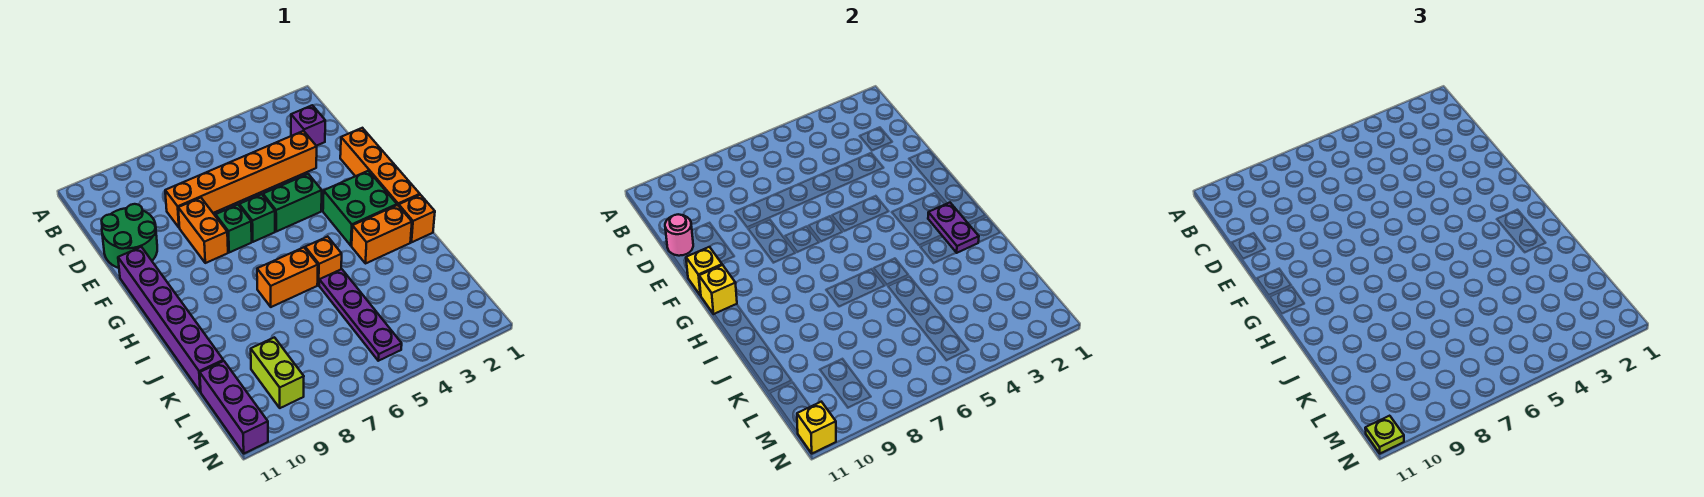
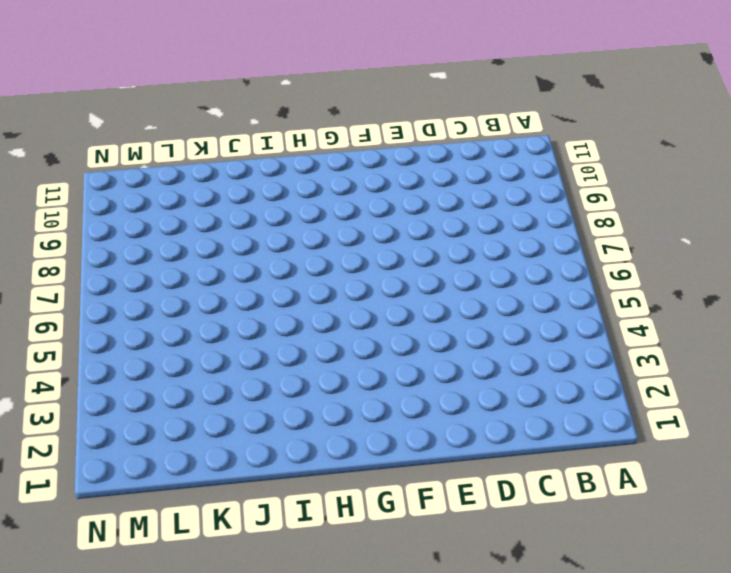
none -> purple 1x1 brick [291,105,325,146]
none -> orange 1x6 brick [165,131,317,228]
none -> green 2x2 round brick [102,204,157,268]

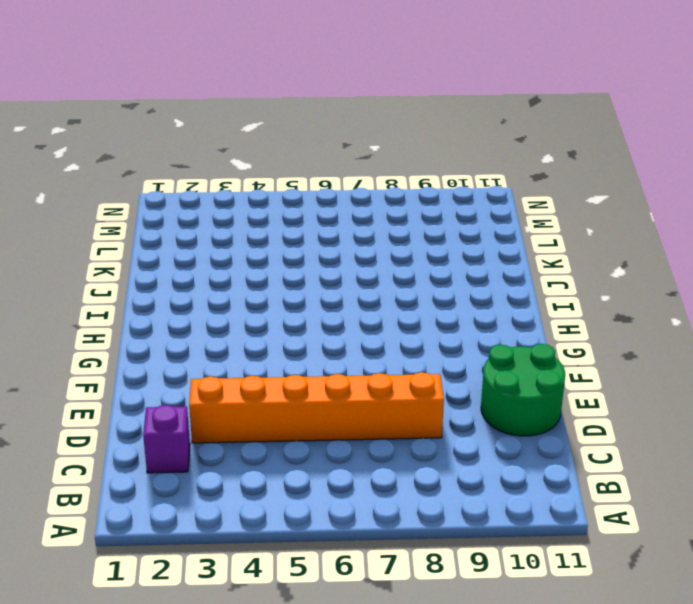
none -> orange 1x4 brick [340,128,420,206]
none -> orange 1x2 brick [178,198,228,263]
none -> green 1x2 brick [263,174,322,231]

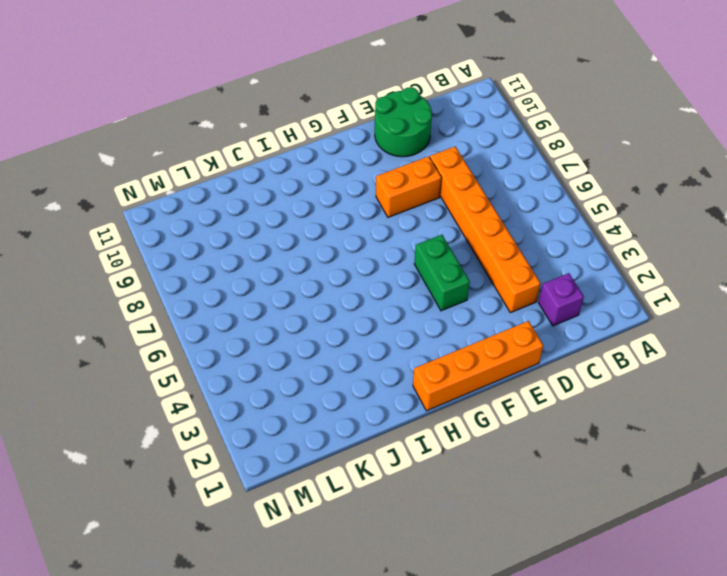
none -> green 1x1 brick [239,194,275,242]
none -> green 1x1 brick [216,205,252,252]
none -> purple 1x6 brick [118,247,223,392]

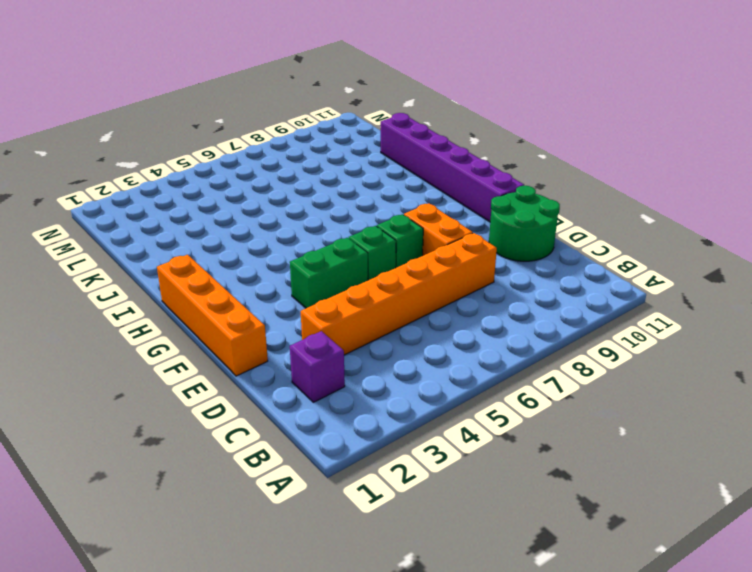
none -> green 2x2 brick [323,171,397,246]
none -> orange 1x1 brick [399,195,435,242]
none -> orange 1x2 brick [352,205,412,264]

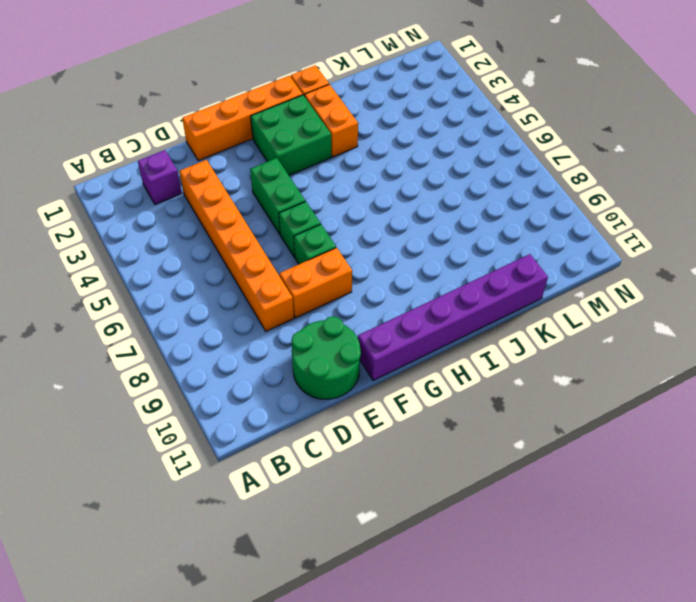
none -> orange 1x1 brick [305,237,342,285]
none -> orange 1x2 brick [257,247,318,307]
none -> purple 1x4 plate [319,269,402,361]

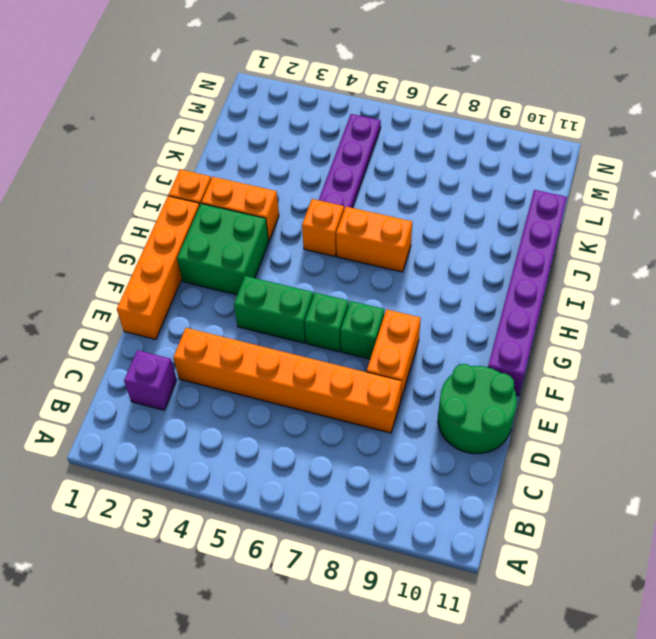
none -> lime 1x2 brick [251,337,304,408]
none -> purple 1x3 brick [200,361,268,453]
none -> pink 1x1 round brick [665,214,693,256]

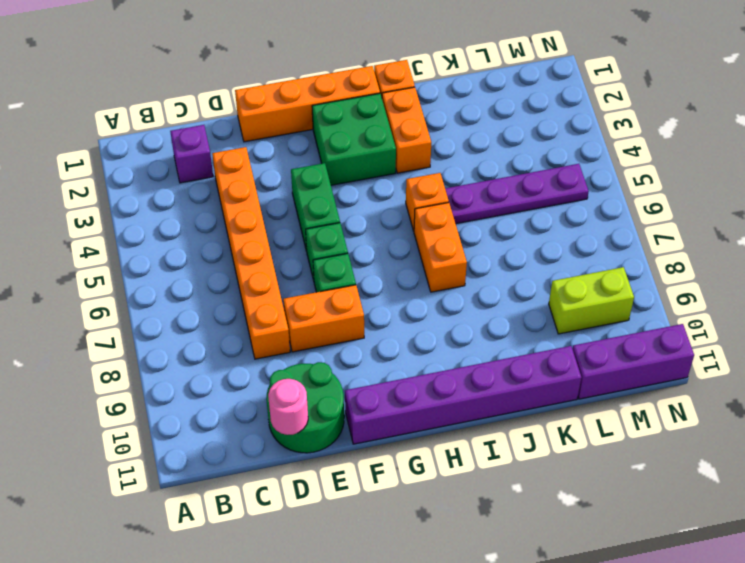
none -> yellow 1x1 brick [686,247,722,295]
none -> yellow 1x1 brick [699,265,737,314]
none -> purple 1x2 plate [928,203,979,253]

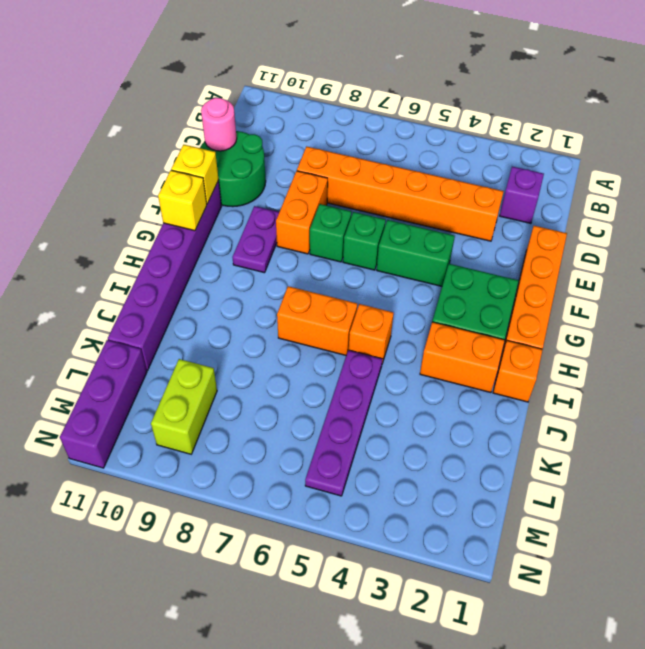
purple 1x2 plate [232,206,279,273] -> purple 1x2 plate moved to [928,203,979,253]
none -> yellow 1x1 brick [797,402,836,453]
none -> lime 1x1 plate [1365,416,1404,453]

